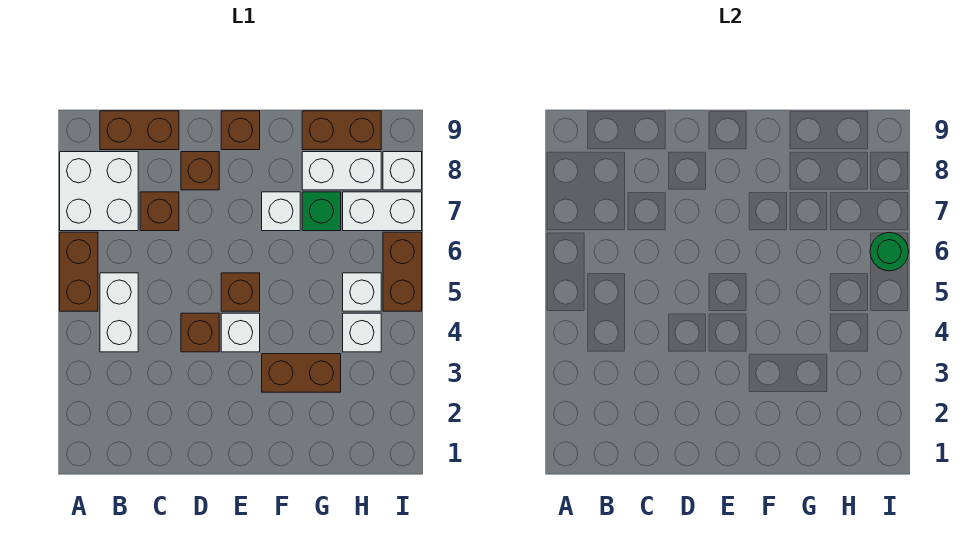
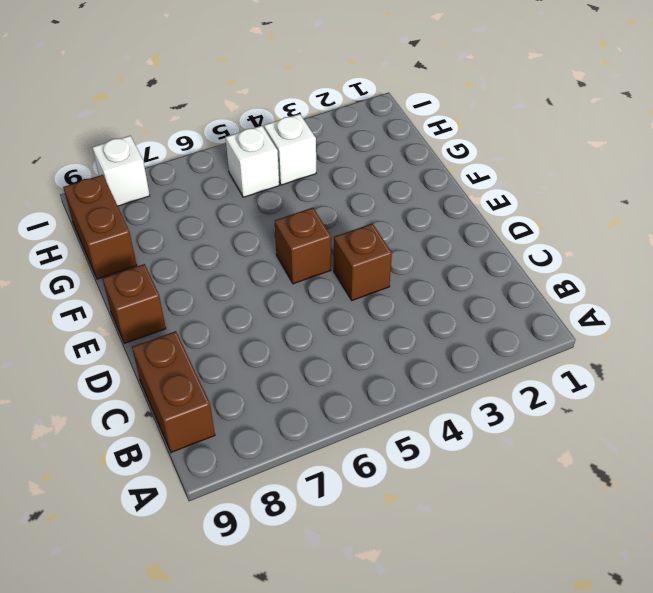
none -> brown 1x2 brick [60,232,98,311]
none -> white 2x2 brick [60,152,138,231]
none -> white 1x2 brick [100,273,138,352]

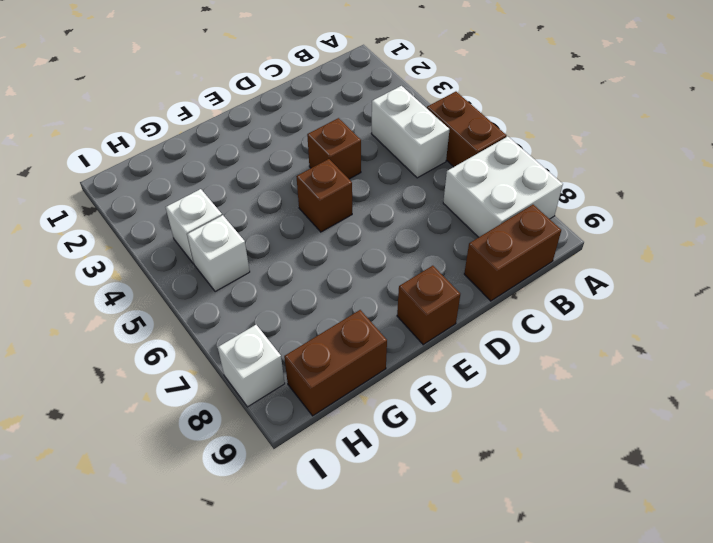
none -> brown 1x1 brick [140,192,179,231]
none -> brown 1x1 brick [181,152,219,190]
none -> white 1x1 brick [221,313,260,352]

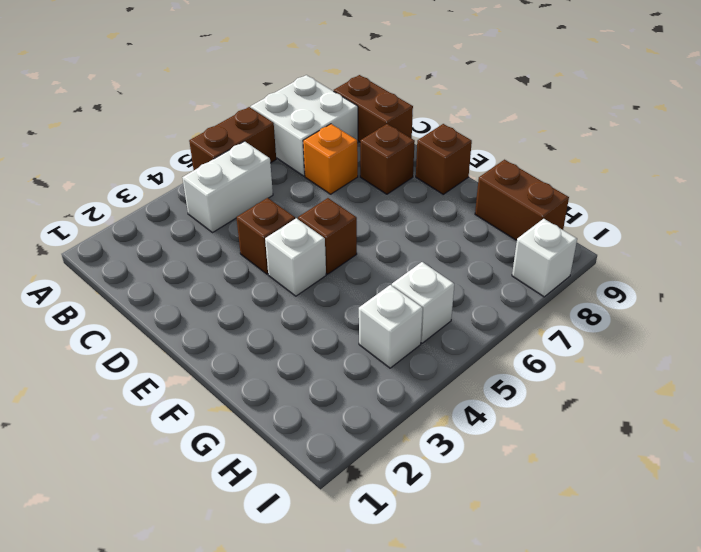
orange 1x1 brick [303,124,358,194] -> brown 1x1 brick [140,192,179,231]
none -> brown 1x2 brick [262,354,341,392]
none -> white 1x1 brick [262,192,300,231]
none -> green 1x1 brick [302,192,341,231]

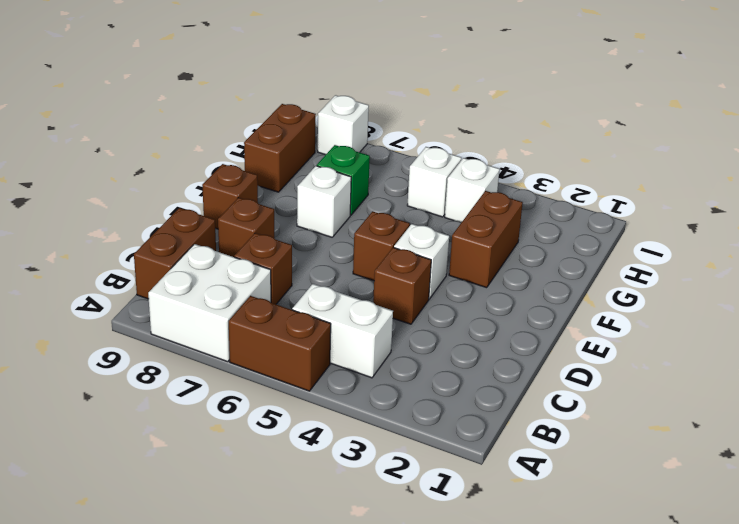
none -> white 1x2 brick [302,152,381,190]
none -> white 1x2 brick [343,192,422,231]
none -> brown 1x2 brick [383,232,422,311]

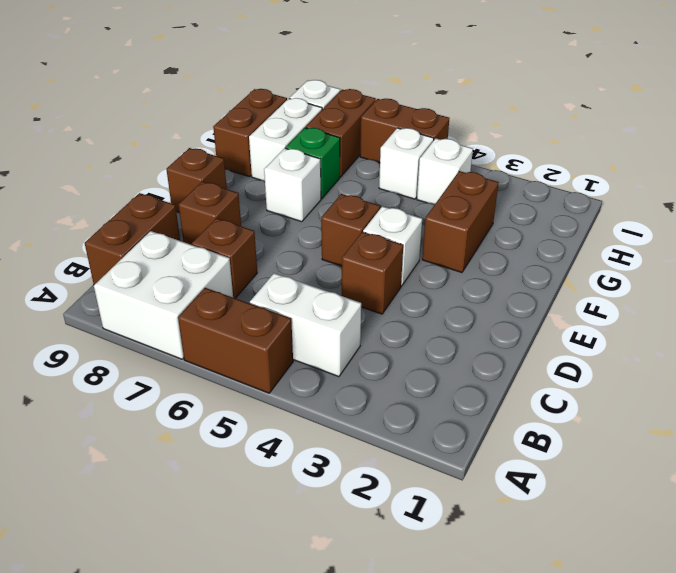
brown 1x2 brick [306,89,376,177] -> white 1x2 brick [343,192,422,231]
none -> green 1x1 round brick [870,232,909,271]

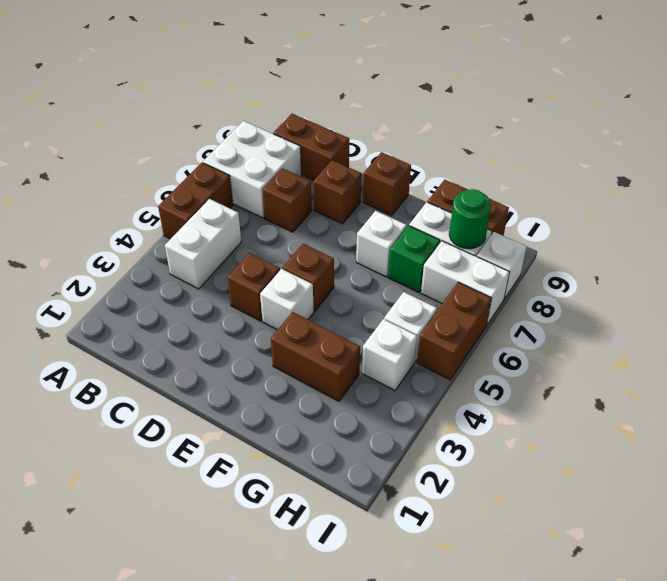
green 1x1 round brick [449,189,491,249] -> green 1x1 round brick moved to [870,232,909,271]

